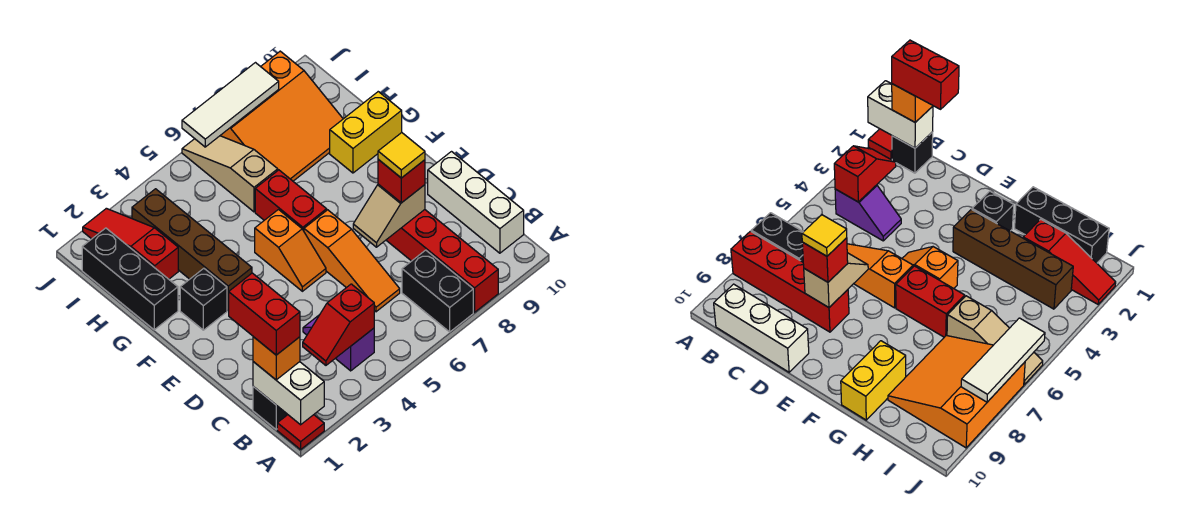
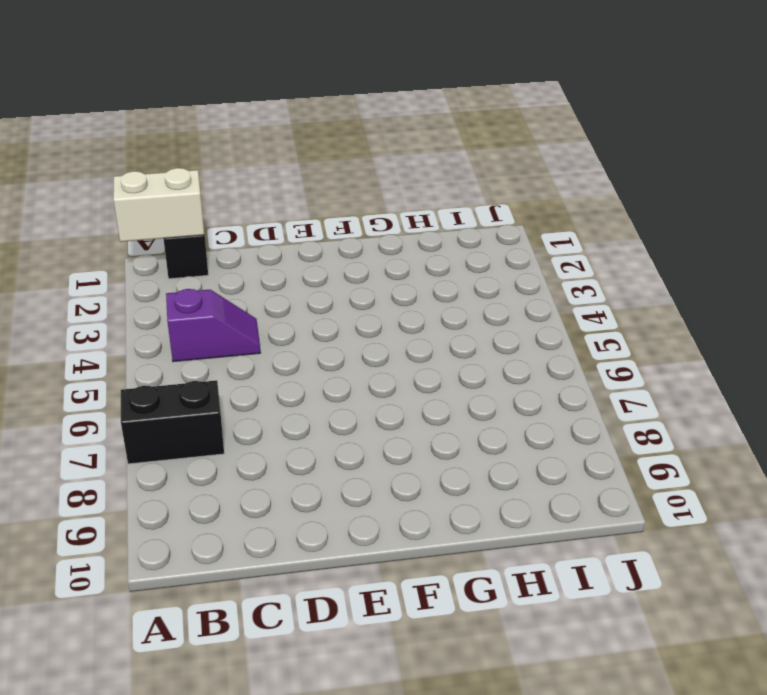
none -> red 1x1 tile [277,415,324,449]
none -> red 1x4 brick [386,210,498,312]
none -> white 1x3 brick [428,152,524,253]

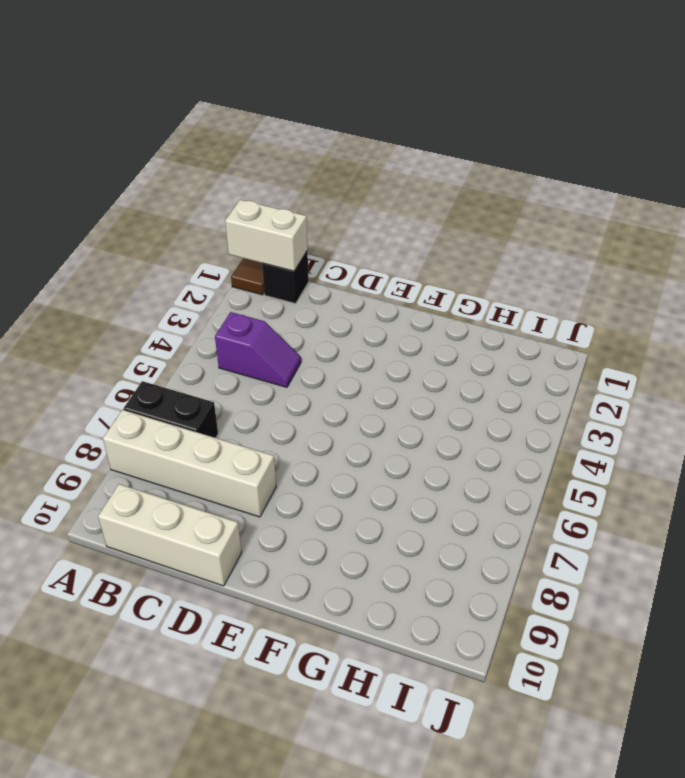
brown 1x1 tile [231,258,264,295] -> red 1x1 tile [277,415,324,449]
white 1x4 brick [103,410,276,517] -> red 1x4 brick [386,210,498,312]
none -> orange 1x3 slope [304,210,400,312]
none -> orange 1x2 slope [255,210,326,291]
none -> black 1x1 brick [180,268,227,330]

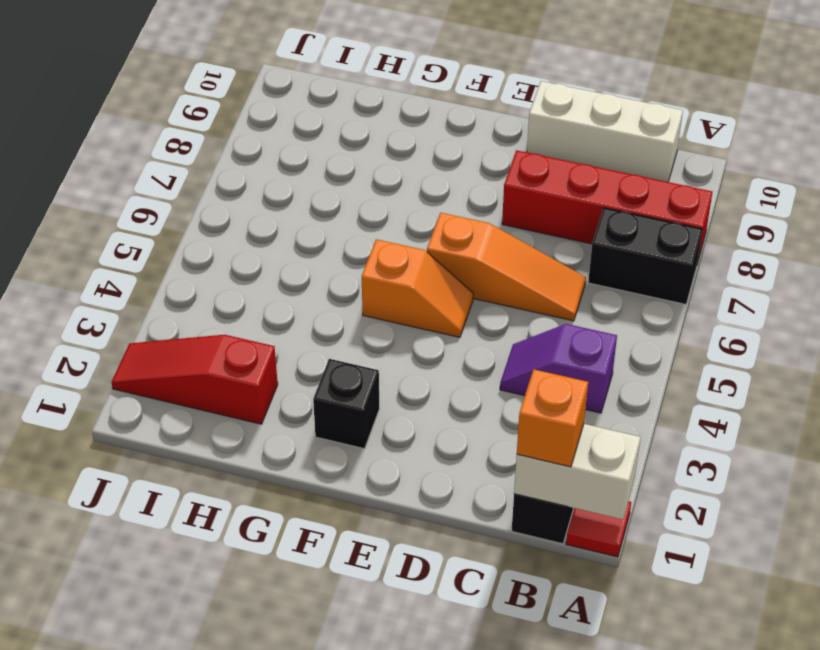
none -> brown 1x4 brick [132,189,252,310]
none -> red 1x2 brick [255,170,327,231]
none -> black 1x3 brick [82,228,178,330]

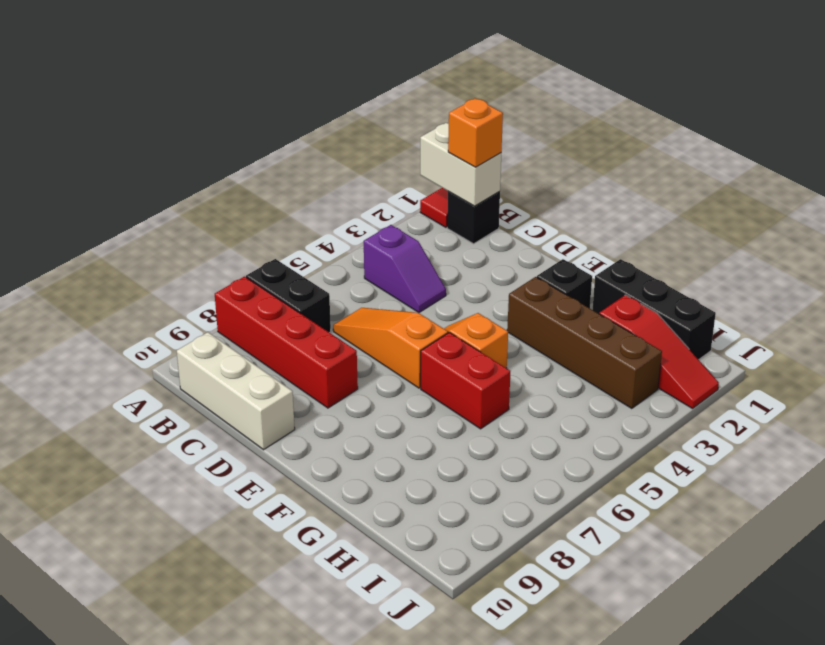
none -> yellow 1x2 brick [330,92,402,173]
none -> tan 1x3 slope [182,136,278,212]
none -> orange 3x3 slope [220,51,343,181]

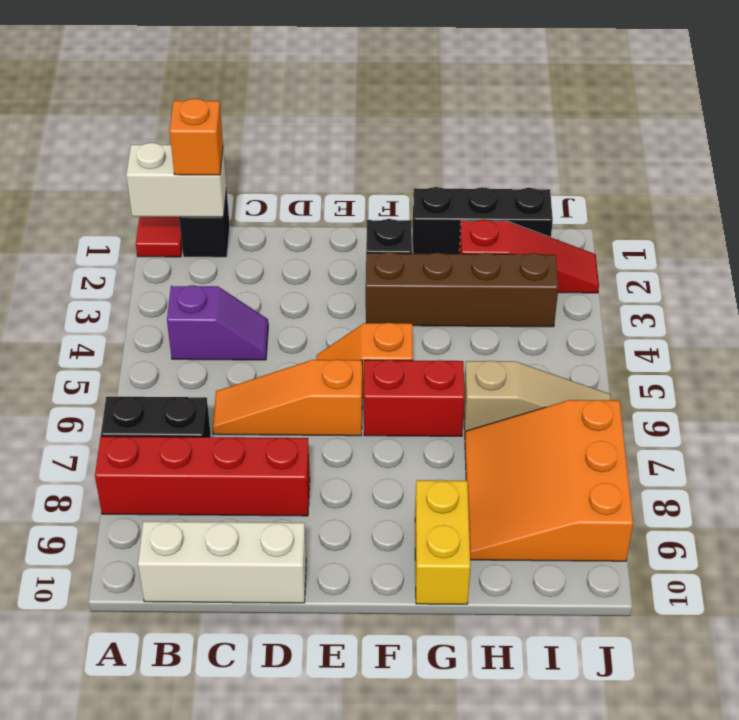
none -> red 1x2 slope [303,284,374,365]
none -> tan 1x2 slope [353,184,425,247]
none -> white 1x3 tile [182,63,279,147]

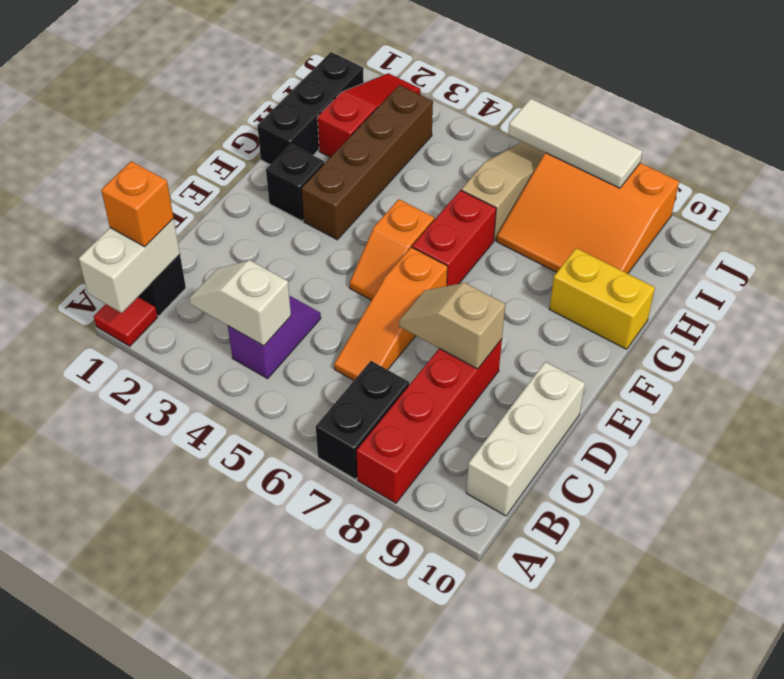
white 1x2 slope [189,260,291,346] -> red 1x2 slope [303,284,374,365]
none -> red 1x1 brick [378,160,425,203]
none -> red 1x2 brick [228,273,300,355]
none -> yellow 1x1 tile [378,133,425,178]

